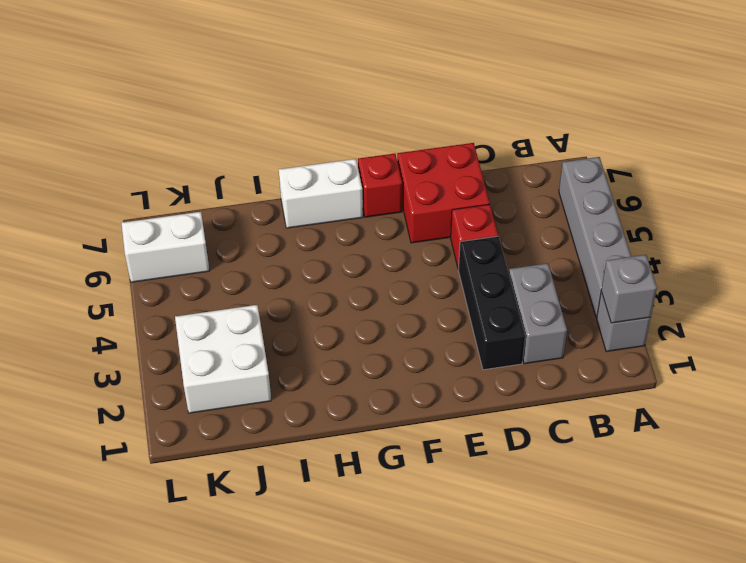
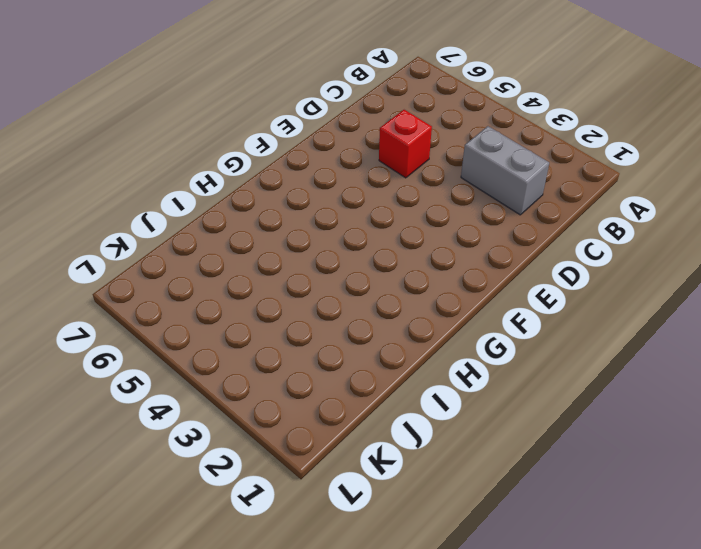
none -> grey 1x1 brick [597,291,651,352]
none -> grey 1x4 brick [559,157,631,318]

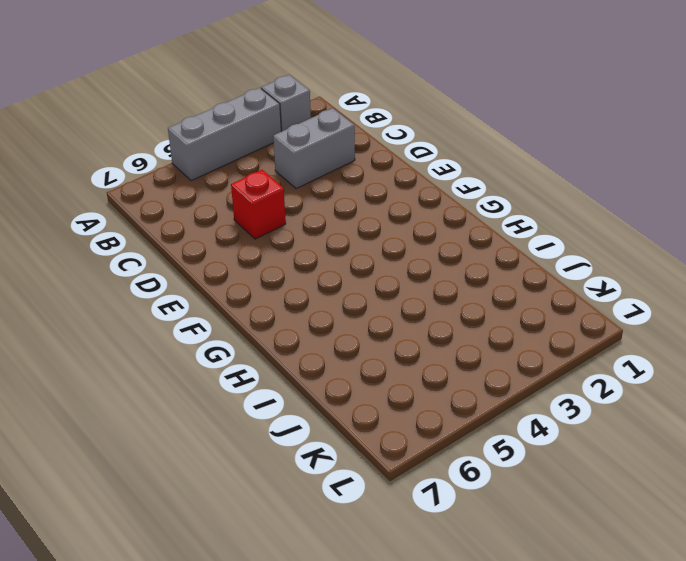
grey 1x3 brick [168,88,281,181] -> grey 1x4 brick [559,157,631,318]
none -> black 1x3 brick [458,236,525,370]
none -> red 2x2 brick [397,143,490,243]

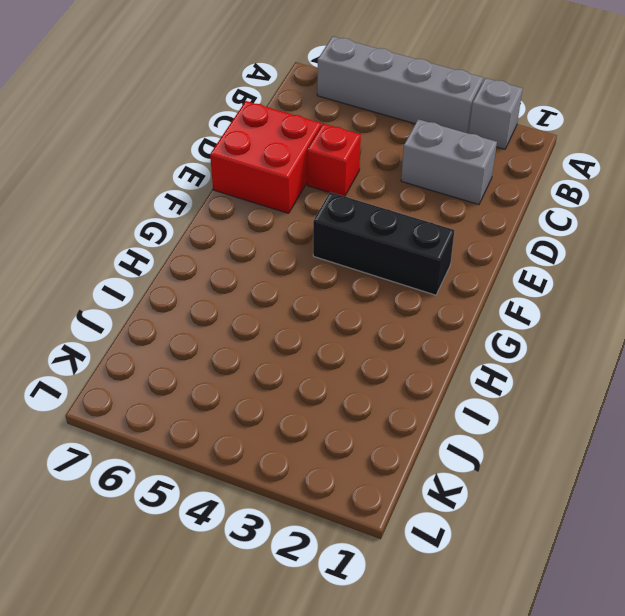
black 1x3 brick [313,192,454,295] -> black 1x3 brick moved to [458,236,525,370]
none -> red 1x1 brick [358,154,402,217]
none -> white 1x2 brick [279,159,363,228]

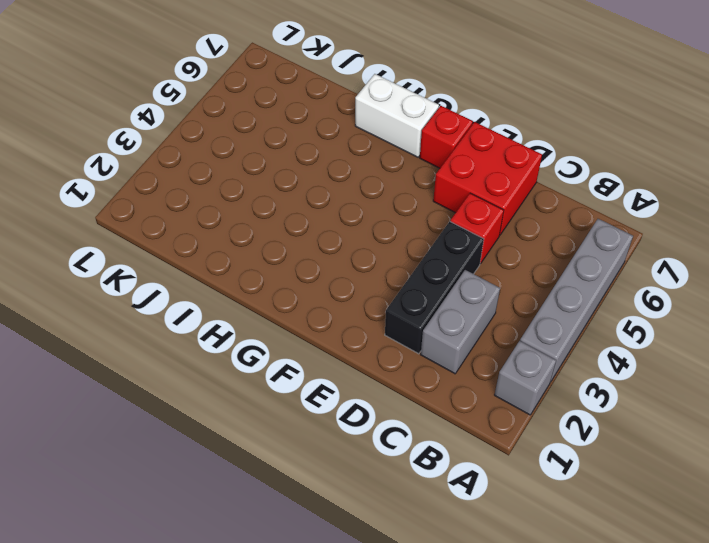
none -> white 2x2 brick [175,305,271,413]
none -> white 1x2 brick [122,212,210,282]

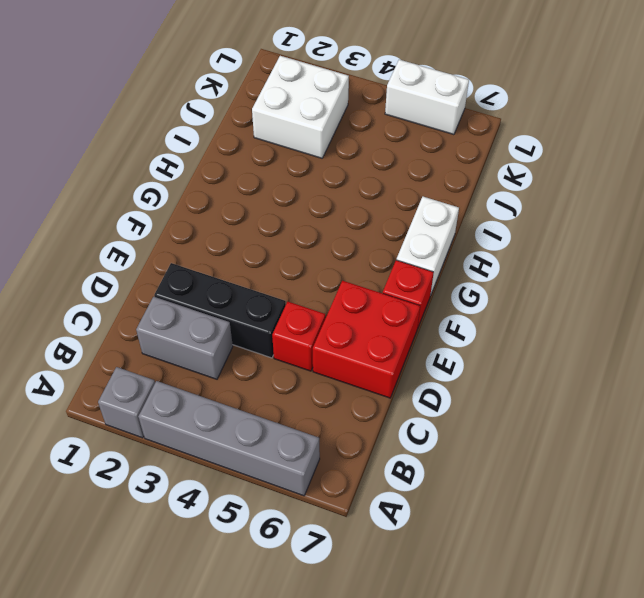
white 1x2 brick [385,60,469,135] -> white 1x2 brick turned to [122,212,210,282]
none -> grey 1x1 brick [601,255,657,323]

